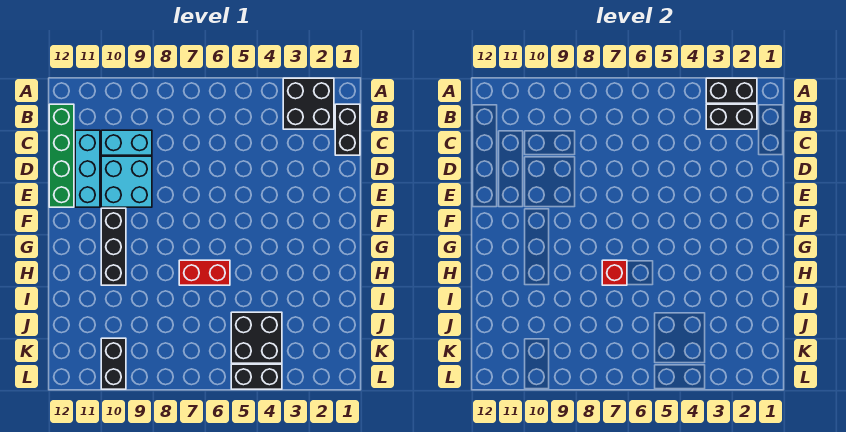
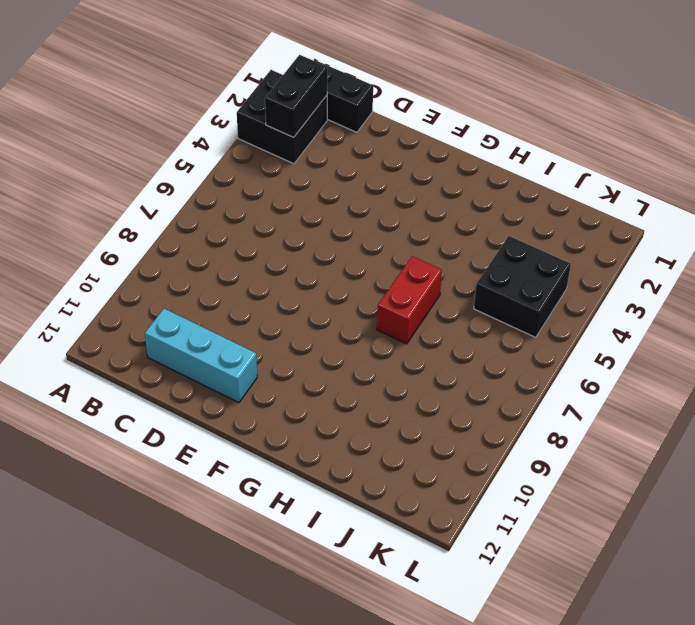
none -> green 1x4 brick [49,104,74,207]
none -> cyan 1x2 brick [101,130,152,155]
none -> cyan 2x2 brick [101,156,152,207]

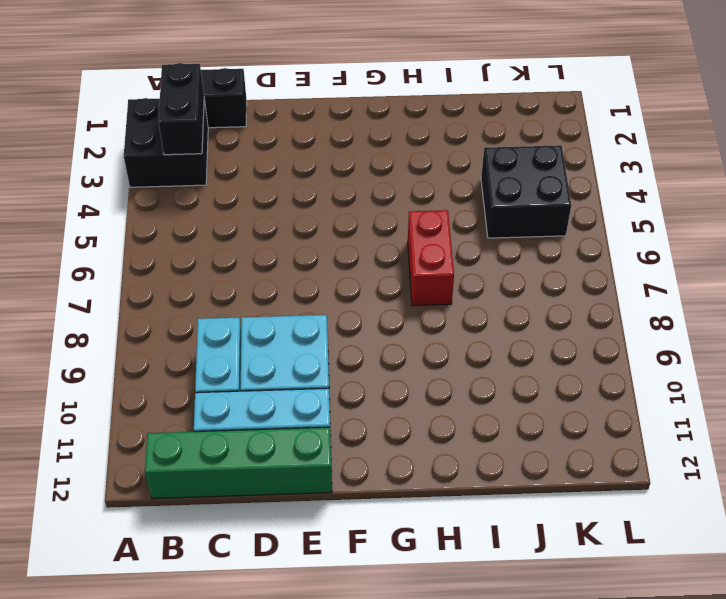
none -> black 1x3 brick [101,208,126,285]
none -> black 1x2 brick [101,338,126,389]
none -> black 1x2 brick [231,364,282,389]

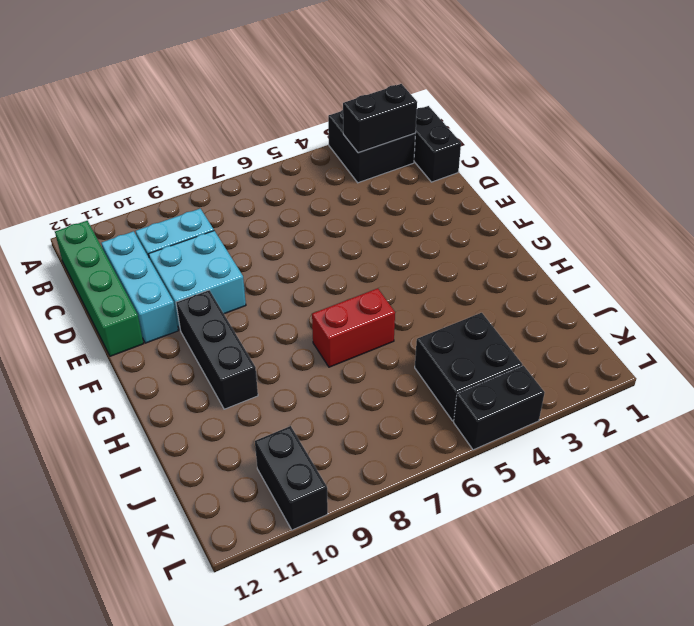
none -> black 1x2 brick [706,78,757,103]
none -> red 1x1 brick [602,260,627,285]

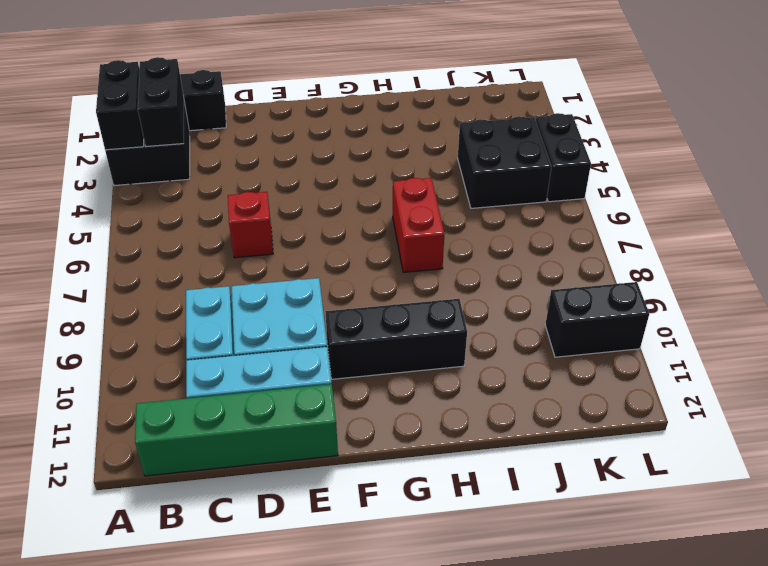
red 1x1 brick [228,192,273,258] -> red 1x1 brick moved to [602,260,627,285]

